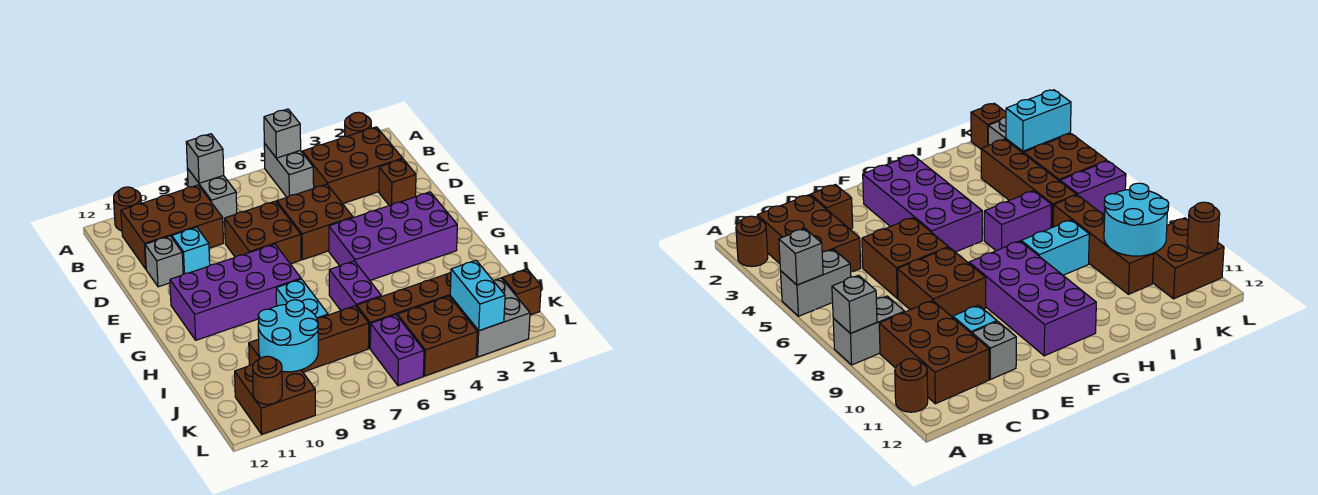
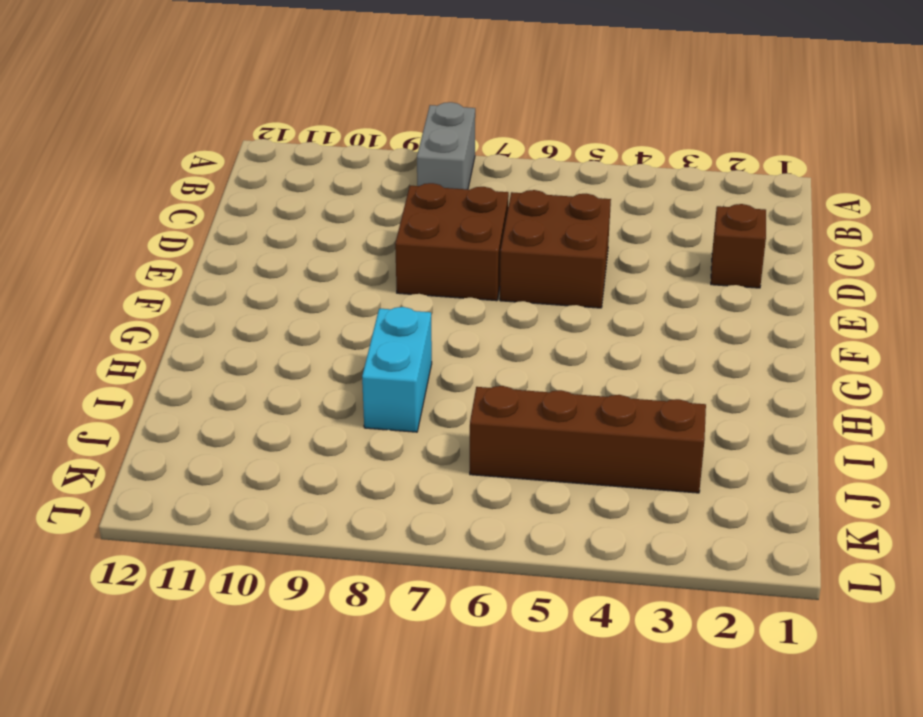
none -> brown 1x1 round brick [345,112,371,137]
none -> grey 1x2 brick [264,143,314,197]
none -> brown 1x1 round brick [114,187,141,231]

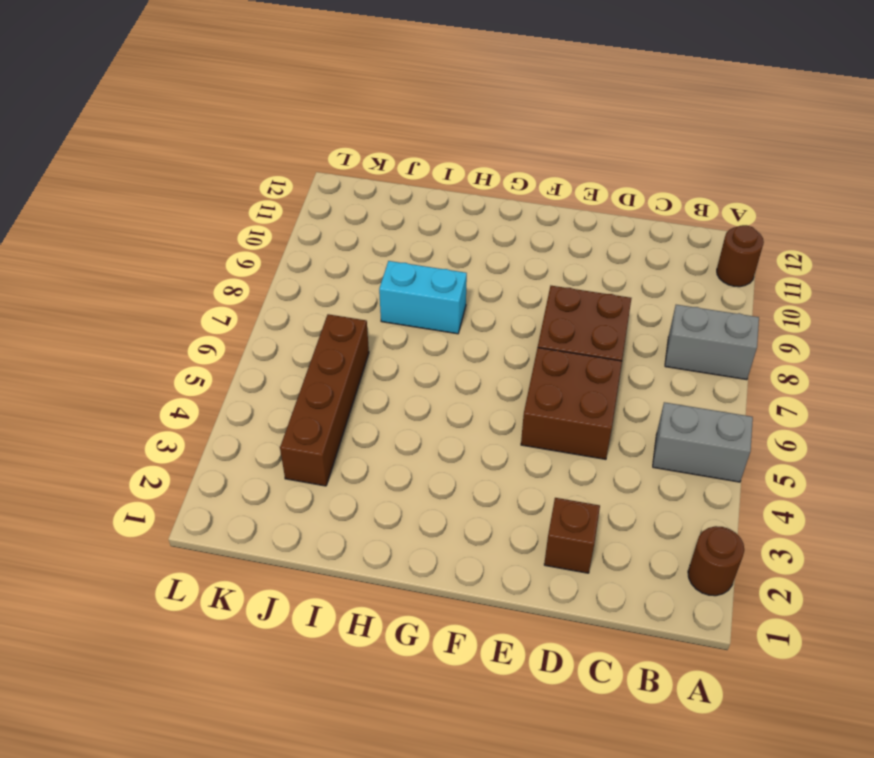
none -> brown 2x3 brick [302,127,403,204]
none -> brown 2x3 brick [121,185,223,269]
none -> cyan 1x1 brick [172,227,210,274]

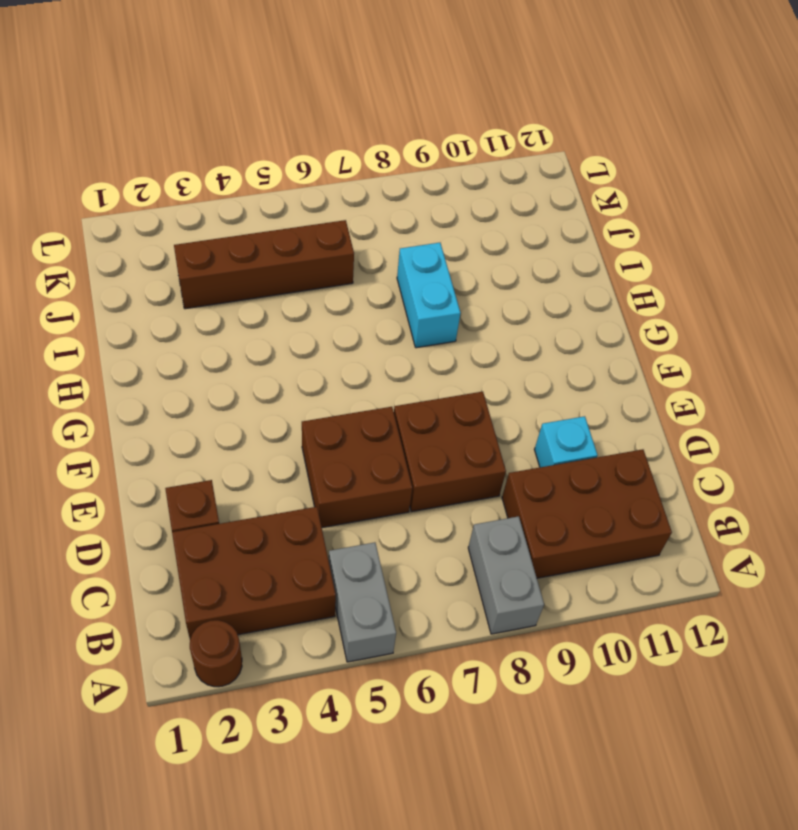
none -> brown 1x1 round brick [114,187,141,231]
none -> grey 1x1 brick [145,236,183,287]
none -> purple 2x4 brick [329,192,457,280]

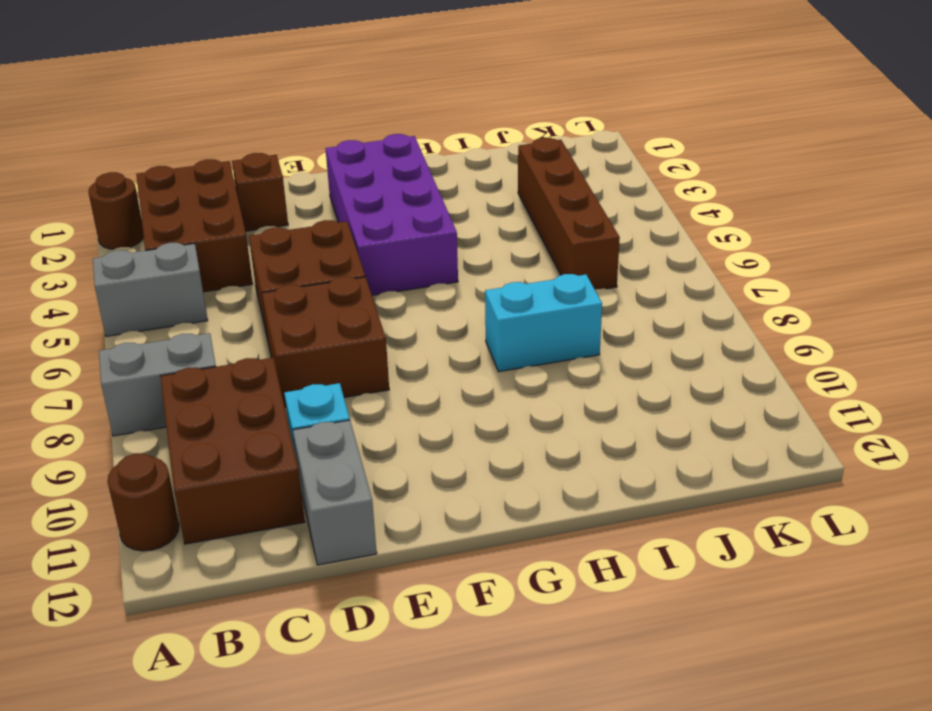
grey 1x2 brick [293,420,377,565] -> grey 1x1 brick [145,236,183,287]
none -> purple 2x4 brick [170,244,301,340]
none -> purple 1x2 brick [329,261,381,311]
none -> brown 1x4 brick [249,306,369,372]

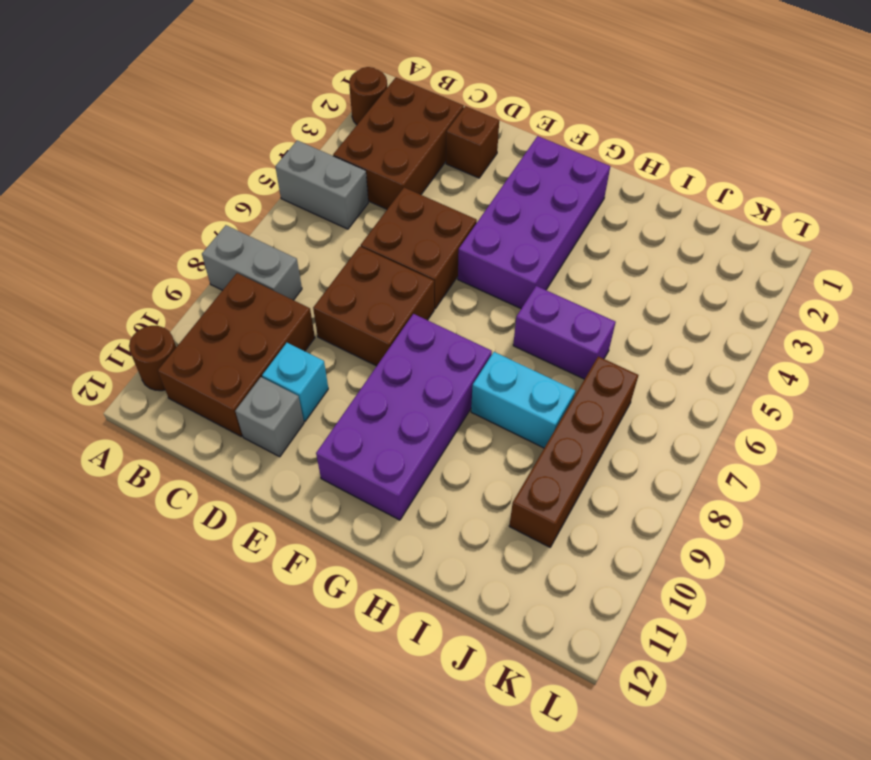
none -> brown 1x4 brick [357,272,451,348]
none -> brown 1x1 brick [502,269,541,315]
none -> grey 2x2 brick [450,278,530,357]

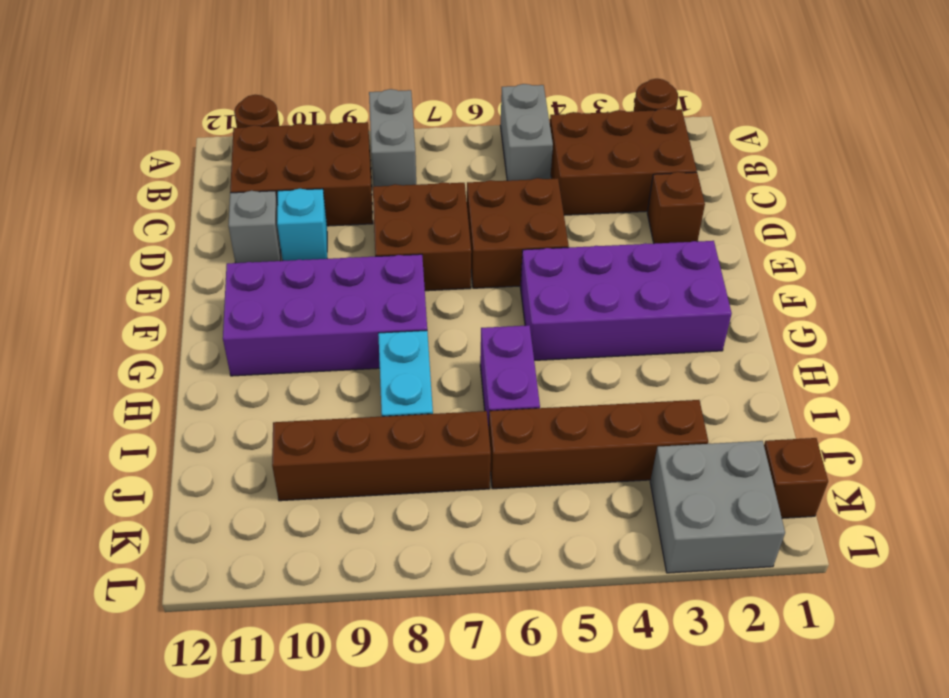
none -> brown 2x2 brick [397,296,477,376]
none -> purple 1x2 brick [370,315,424,386]
none -> brown 2x2 brick [235,365,315,434]

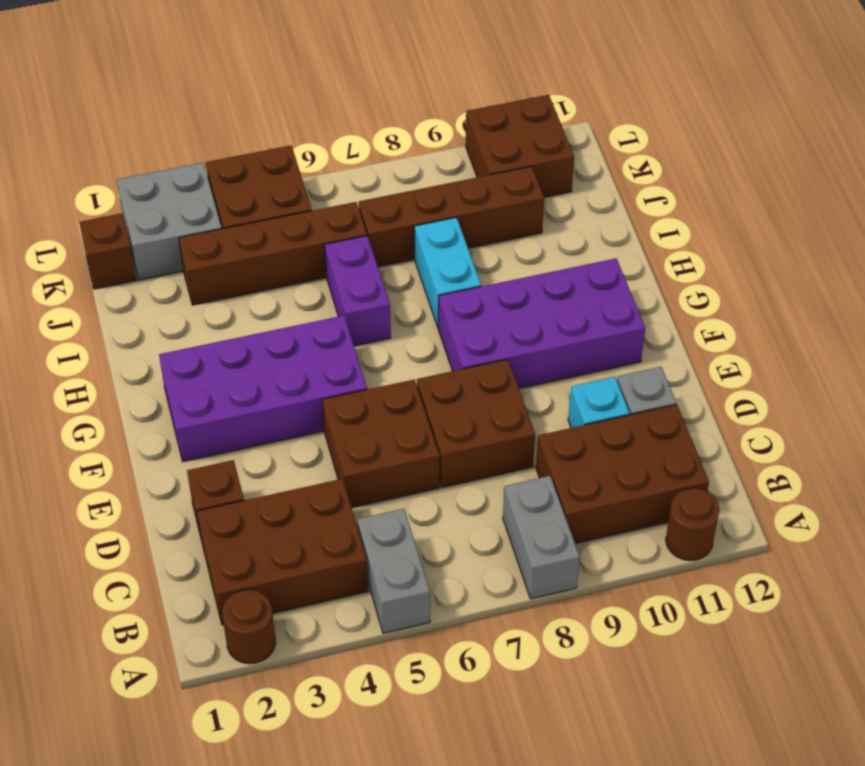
none -> purple 1x2 brick [370,315,424,386]
none -> grey 1x1 brick [264,109,301,158]
none -> grey 1x1 brick [186,134,224,183]

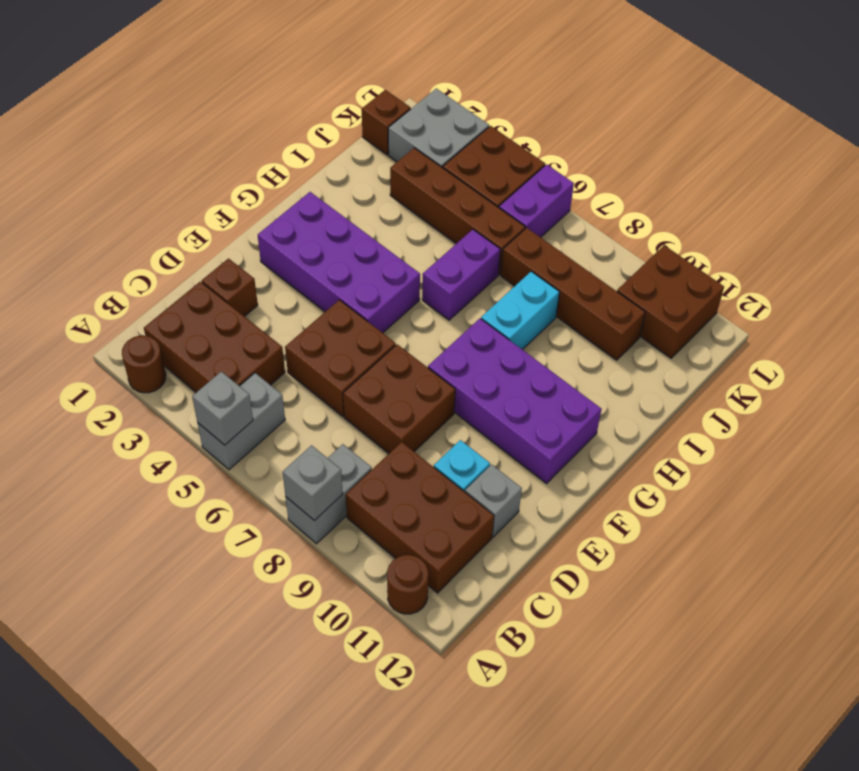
none -> cyan 2x2 round brick [258,300,318,372]
none -> cyan 1x2 brick [450,260,505,331]
none -> brown 1x1 round brick [253,356,282,404]

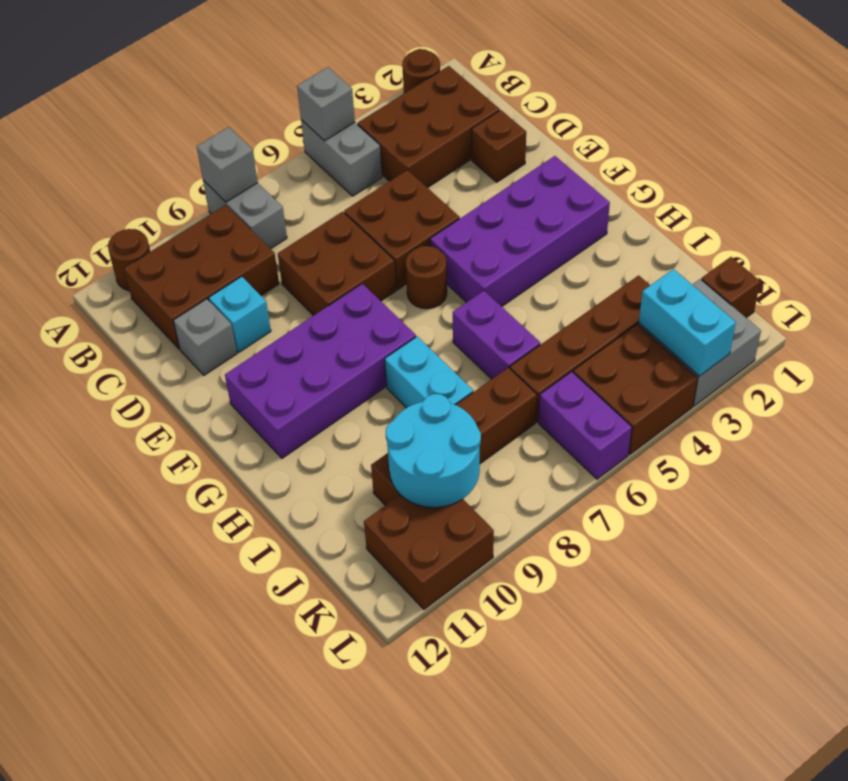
brown 1x1 round brick [406,246,447,309] -> brown 1x1 round brick moved to [253,356,282,404]

